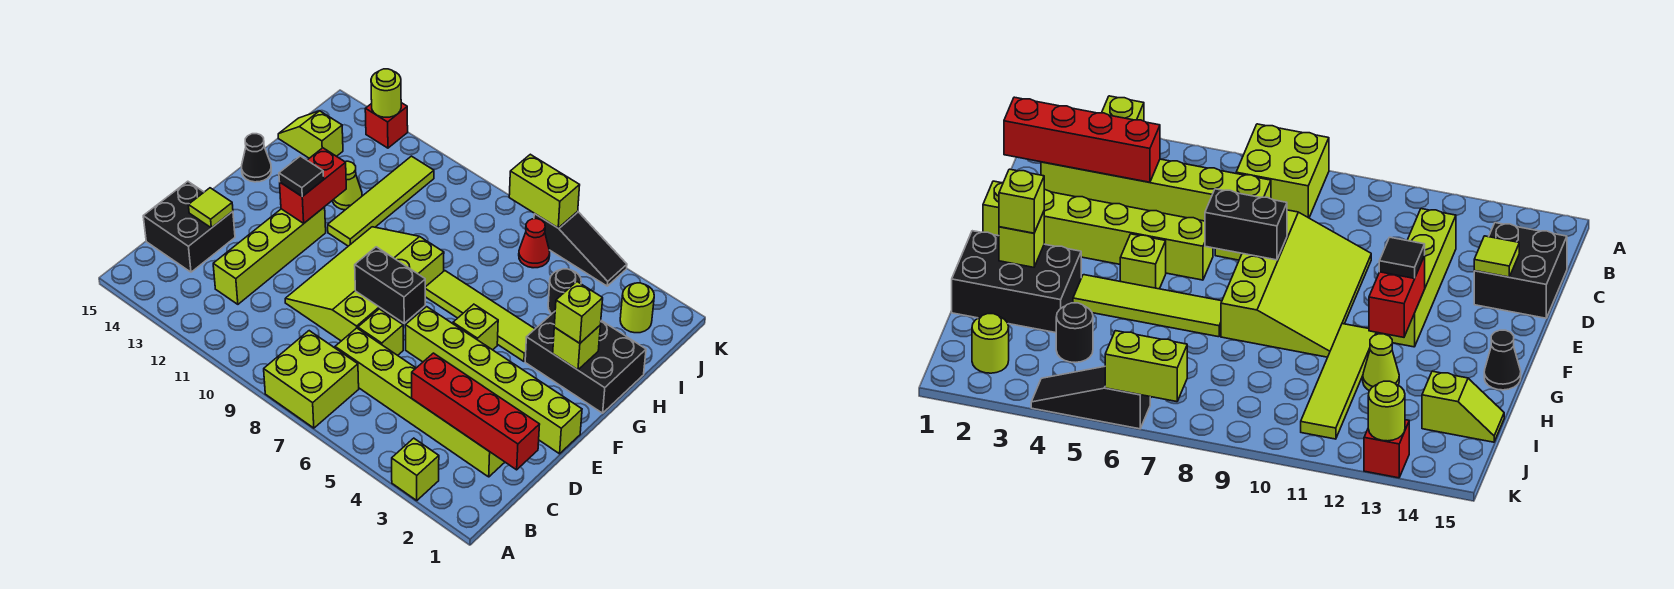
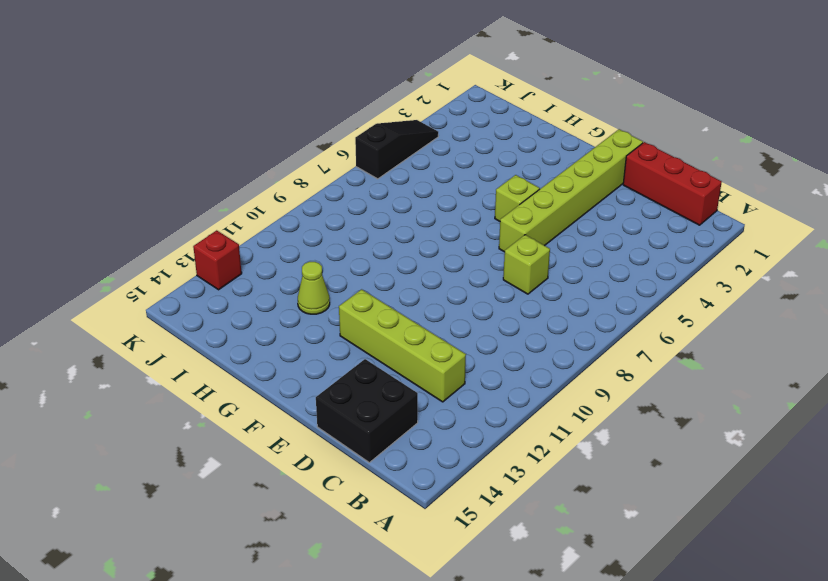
red 1x3 brick [623,142,722,225] -> none
none -> lime 1x1 brick [392,438,439,500]
none -> lime 2x2 brick [264,331,359,428]
none -> lime 1x6 brick [335,328,505,477]

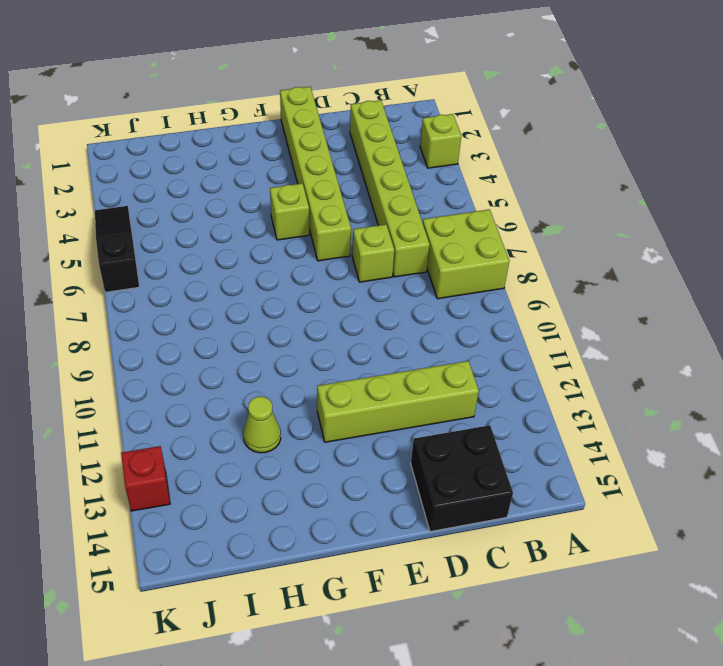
none -> lime 3x4 slope [285,227,444,341]
none -> black 2x3 brick [525,312,646,413]
none -> lime 1x4 tile [425,271,535,361]

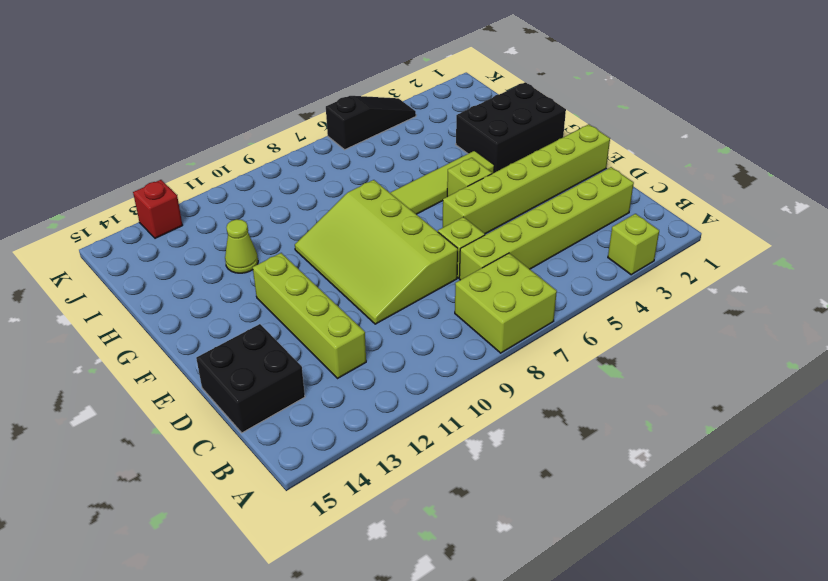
none -> lime 1x4 tile [328,156,434,246]
none -> black 1x1 cone [242,134,271,182]
none -> black 1x1 round brick [548,269,581,314]

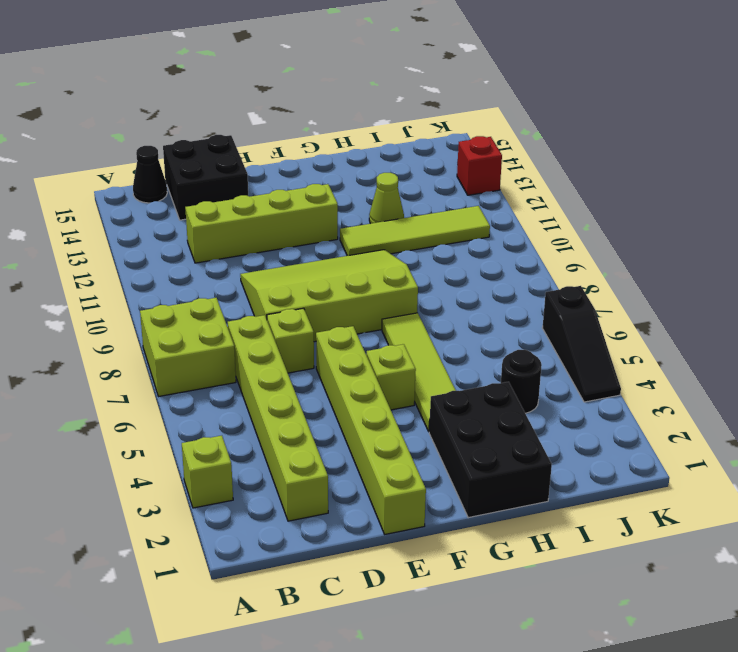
black 1x1 cone [133,146,167,203] -> black 1x1 cone moved to [242,134,271,182]
none -> lime 1x2 slope [278,111,343,158]
none -> lime 1x1 round brick [620,283,654,333]
none -> red 1x1 cone [519,219,550,268]

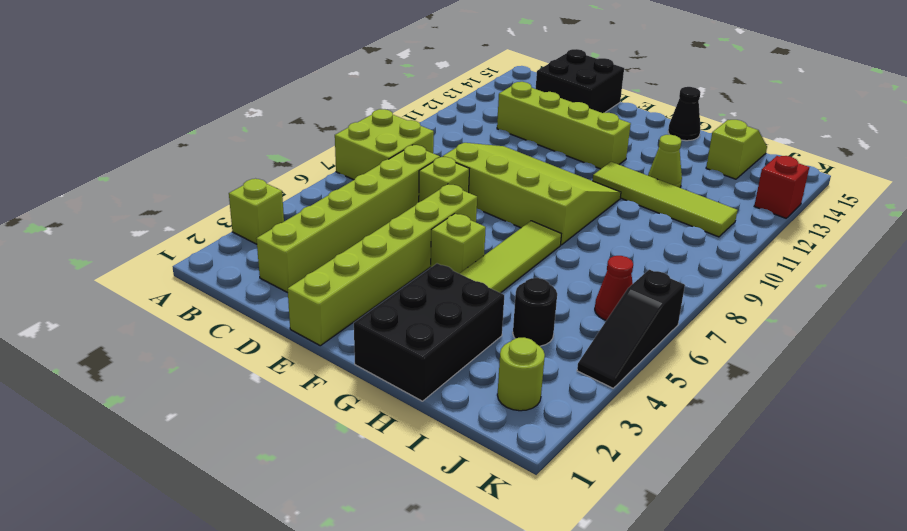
none -> red 1x4 brick [412,353,540,470]
none -> lime 1x1 tile [188,188,233,228]
none -> black 1x2 brick [355,247,425,323]

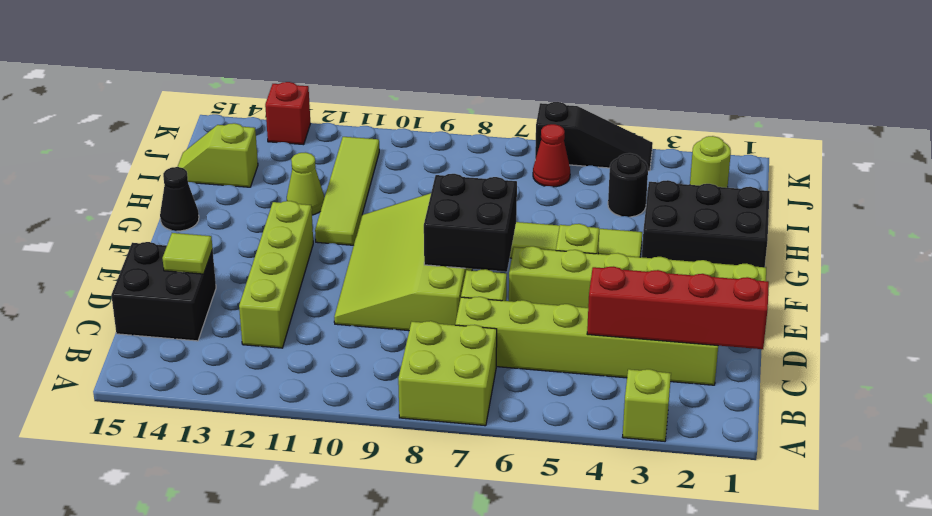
black 2x2 brick [424,174,517,272] -> black 1x2 brick [355,247,425,323]
none -> red 1x2 brick [280,148,346,223]
none -> lime 1x1 brick [553,326,600,370]
none -> lime 1x2 brick [509,154,580,228]

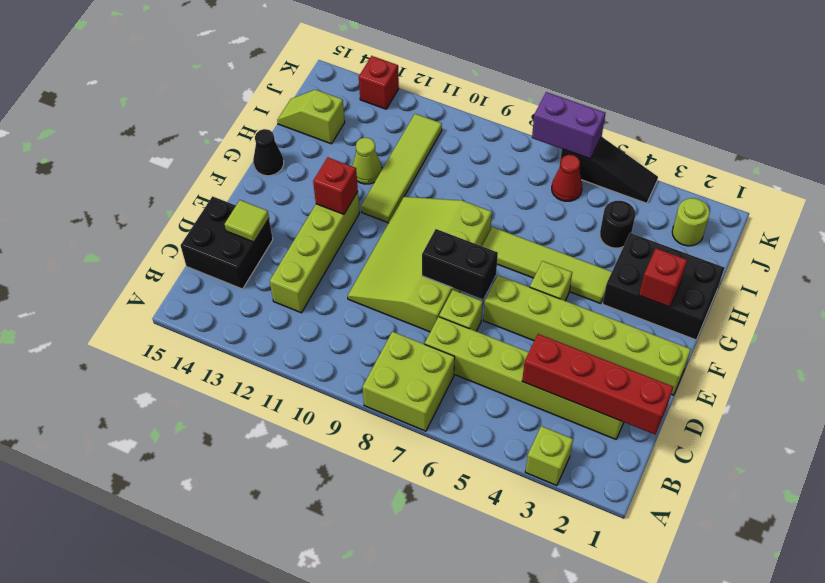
red 1x1 brick [313,157,358,214] -> red 1x2 brick [280,148,346,223]
red 1x1 brick [639,248,687,307] -> lime 1x1 brick [553,326,600,370]
purple 1x2 brick [532,92,606,159] -> lime 1x2 brick [509,154,580,228]
none -> lime 1x1 round brick [371,69,401,117]
none -> black 1x1 tile [279,156,324,197]
none -> lime 1x1 brick [554,282,603,343]

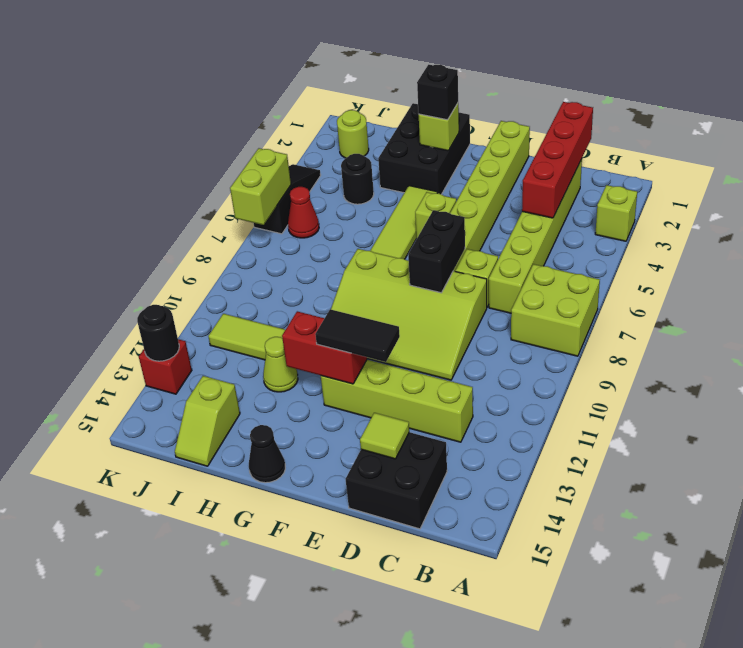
black 1x2 tile [315,309,400,362] -> black 1x1 tile [279,156,324,197]
black 1x1 brick [417,65,458,120] -> lime 1x1 brick [554,282,603,343]
black 1x1 round brick [137,305,179,361] -> lime 1x1 round brick [371,69,401,117]

